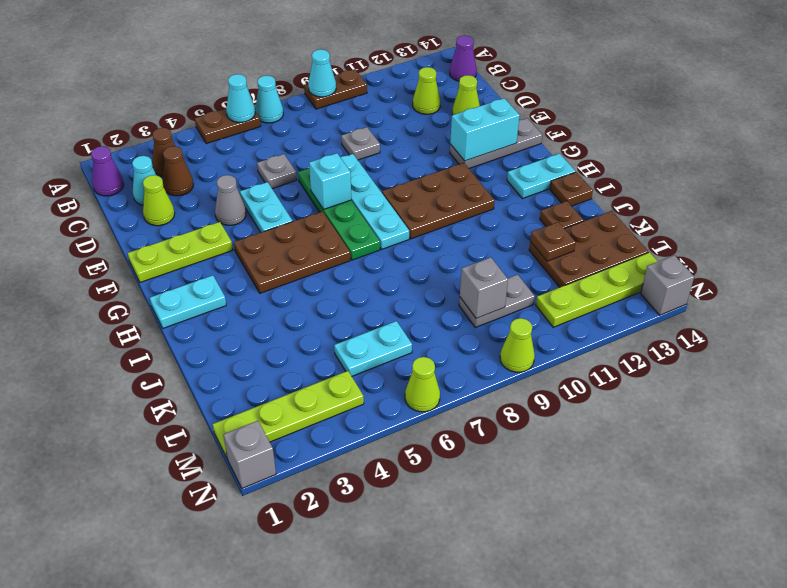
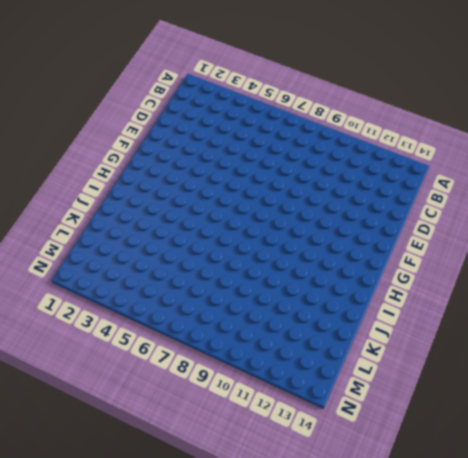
none -> brown 1x2 plate [195,109,261,144]
none -> cyan 1x1 cone [255,75,283,123]
none -> brown 1x2 plate [304,69,367,109]
none -> purple 1x1 cone [91,146,124,196]

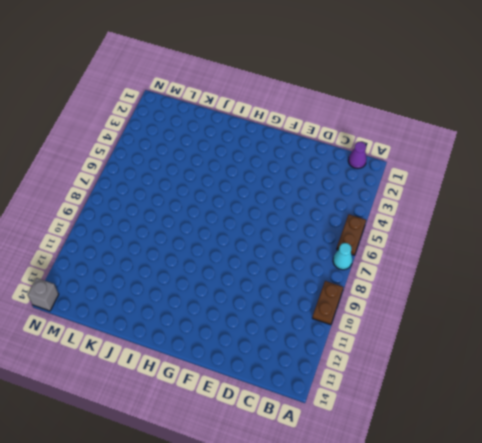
none -> brown 1x1 cone [152,128,175,176]
none -> purple 1x1 cone [450,36,477,81]
none -> cyan 1x1 cone [132,156,156,205]
none -> brown 1x1 cone [163,146,193,196]

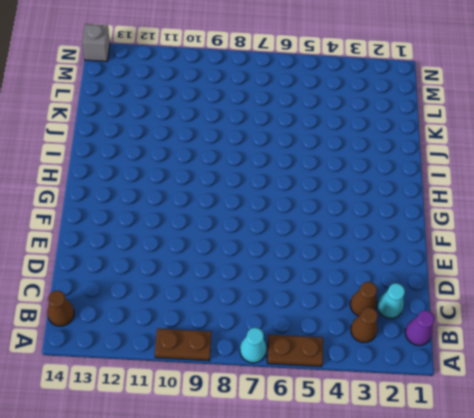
brown 1x1 cone [47,290,74,326] -> purple 1x1 cone [450,36,477,81]
none -> lime 1x1 cone [413,67,440,114]
none -> lime 1x1 cone [143,175,175,226]
none -> grey 1x1 plate [257,154,297,189]
none -> grey 1x1 plate [341,127,380,160]

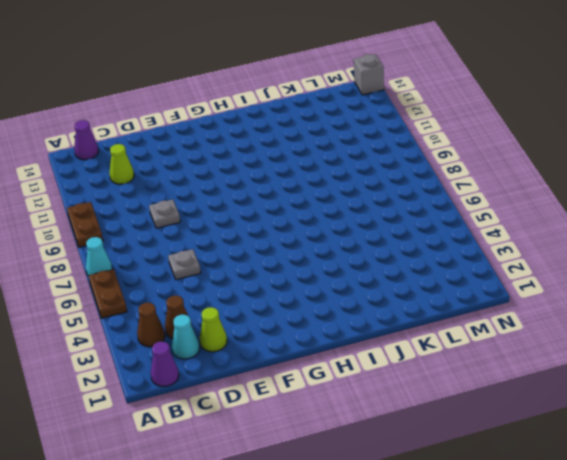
none -> lime 1x1 cone [452,75,480,115]
none -> grey 1x1 cone [215,175,246,225]
none -> cyan 1x2 plate [240,182,293,232]
none -> green 1x4 plate [298,168,380,260]

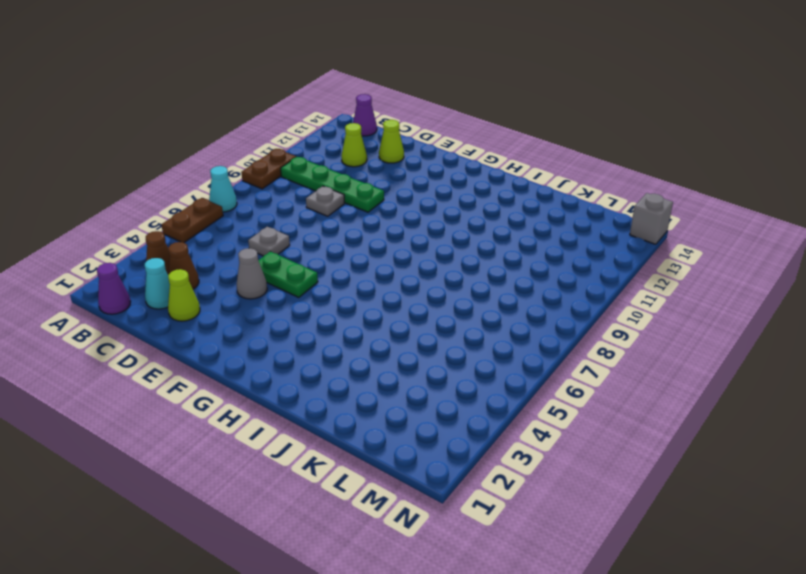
green 1x4 plate [281,157,384,212] -> green 1x4 plate moved to [298,168,380,260]
green 1x2 plate [258,251,318,298] -> cyan 1x2 plate [240,182,293,232]
none -> cyan 1x4 plate [340,154,409,249]
none -> lime 1x3 plate [128,222,233,282]
none -> grey 1x3 plate [450,118,542,168]
none -> brown 2x3 plate [234,211,350,293]

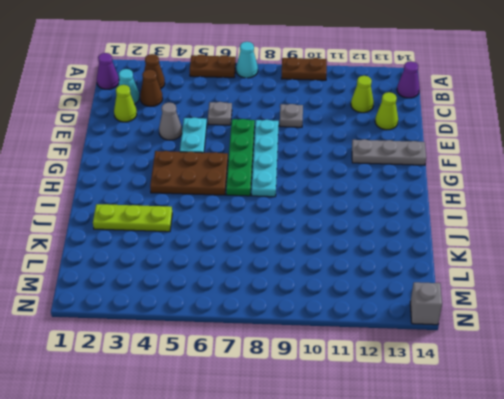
lime 1x3 plate [93,204,172,232] -> lime 1x3 plate moved to [128,222,233,282]
none -> brown 2x3 plate [382,163,495,239]
none -> cyan 1x2 plate [150,275,226,328]
none -> cyan 1x2 plate [507,154,576,199]
none -> brown 1x1 plate [550,172,593,206]

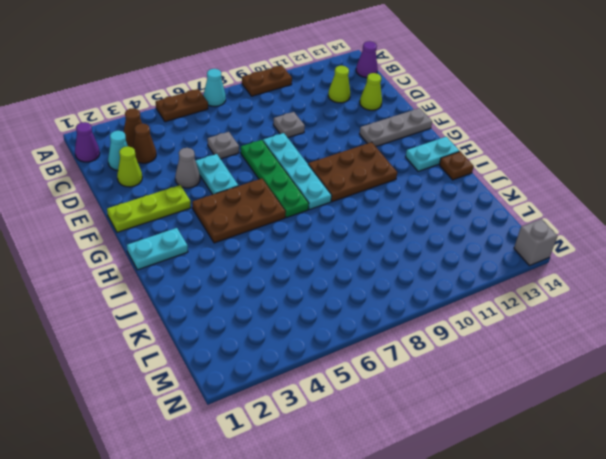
none -> brown 1x1 plate [540,201,584,228]
none -> brown 2x3 plate [529,211,648,287]
none -> cyan 1x2 plate [334,321,412,376]
none -> grey 1x2 plate [459,275,535,328]

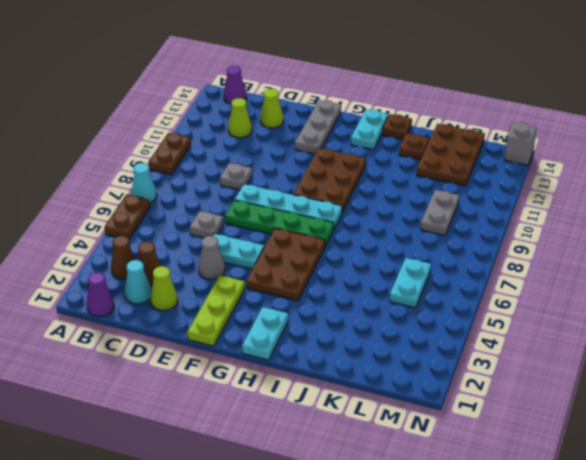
none -> lime 1x4 plate [212,371,364,459]
none -> lime 1x4 plate [536,252,658,327]
none -> grey 1x1 brick [223,421,276,488]
none -> lime 1x1 cone [405,357,440,412]

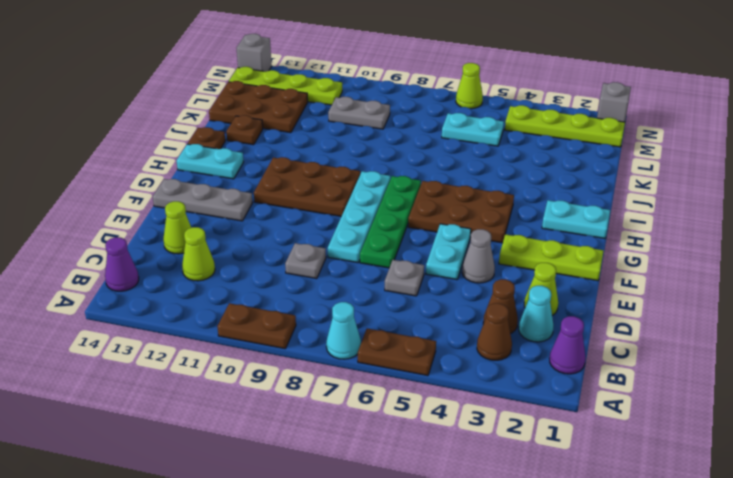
none -> lime 1x1 cone [500,318,535,372]
none -> cyan 1x1 cone [226,74,255,122]
none -> cyan 1x1 cone [308,49,336,97]
none -> cyan 1x1 brick [309,153,351,209]

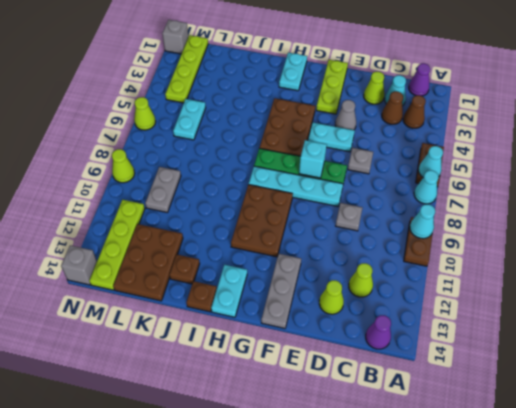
none -> cyan 1x2 brick [450,98,520,161]
none -> brown 1x1 plate [530,222,576,261]
none -> grey 1x1 brick [460,257,508,319]

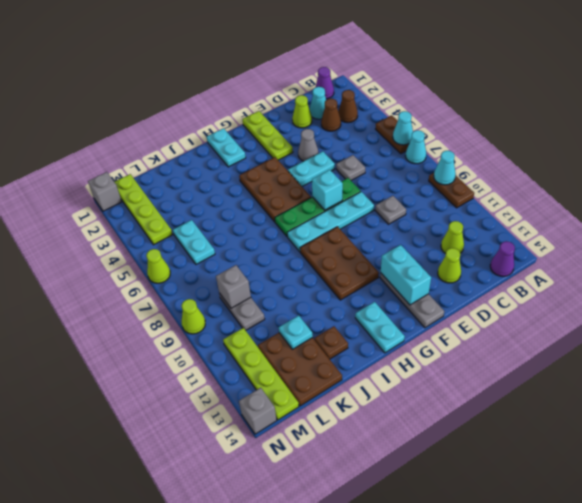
cyan 1x1 plate [279,316,313,349] -> brown 1x1 plate [530,222,576,261]
none -> brown 1x1 plate [550,172,593,206]

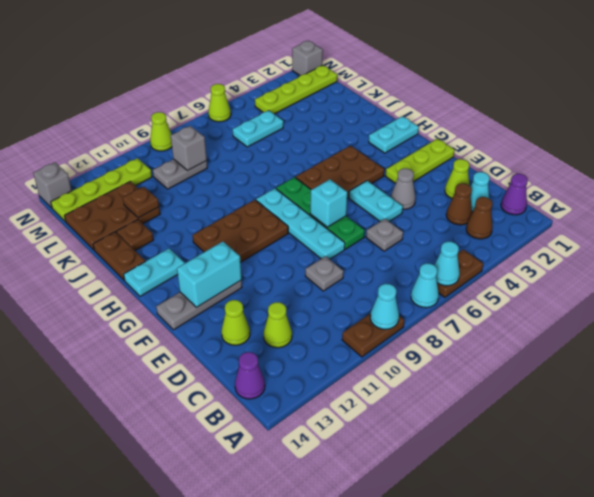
brown 1x2 plate [93,232,145,281] -> brown 1x1 plate [550,172,593,206]

